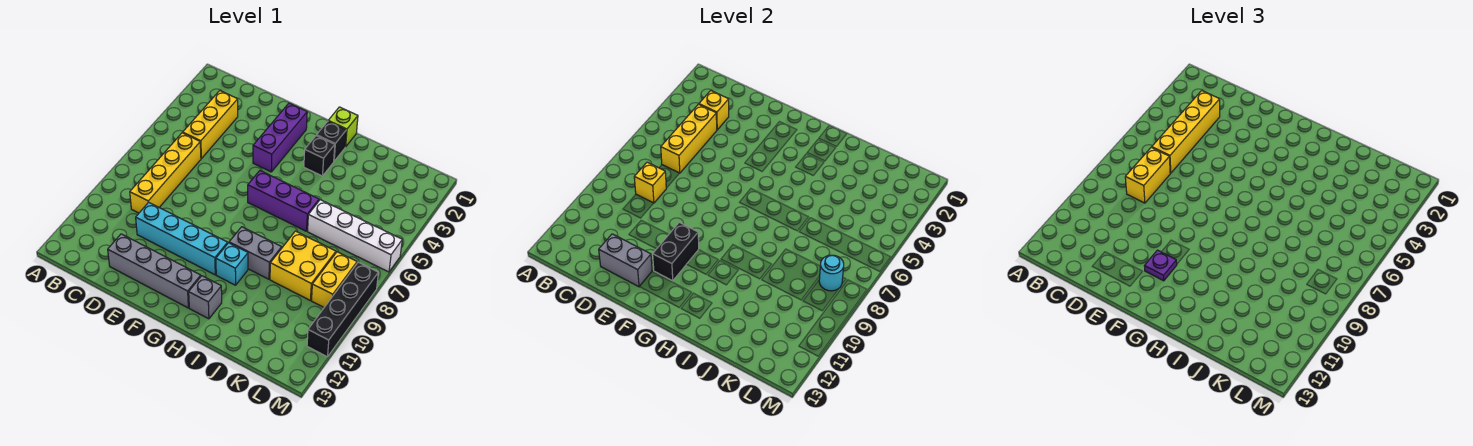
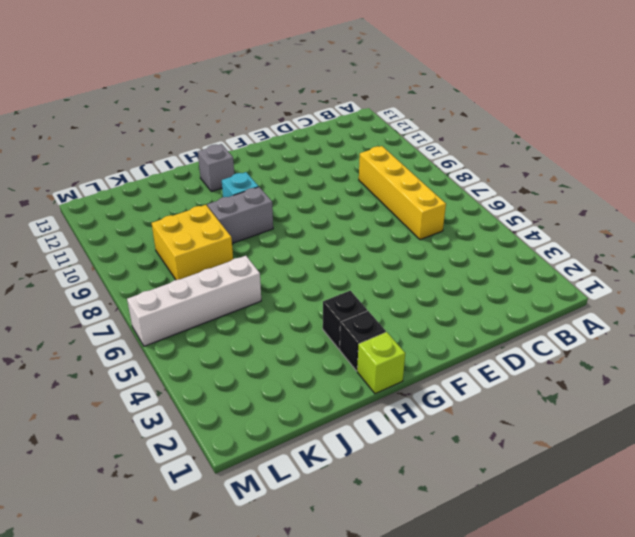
none -> yellow 1x3 brick [183,91,238,158]
none -> cyan 1x4 brick [136,202,228,275]
none -> grey 1x4 brick [108,234,201,308]

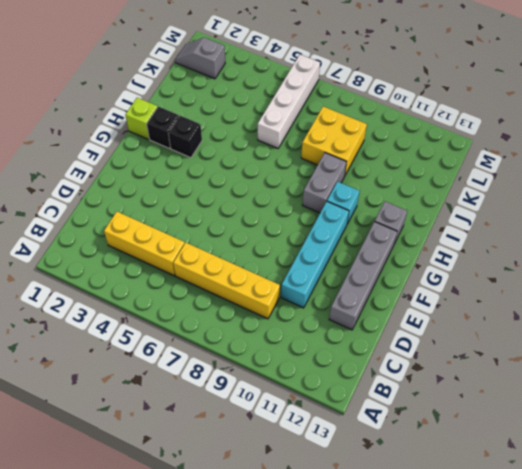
grey 1x2 slope [175,38,225,79] -> none
none -> purple 1x3 brick [253,103,307,172]
none -> purple 1x3 brick [248,171,319,231]
none -> yellow 1x2 brick [311,252,357,307]

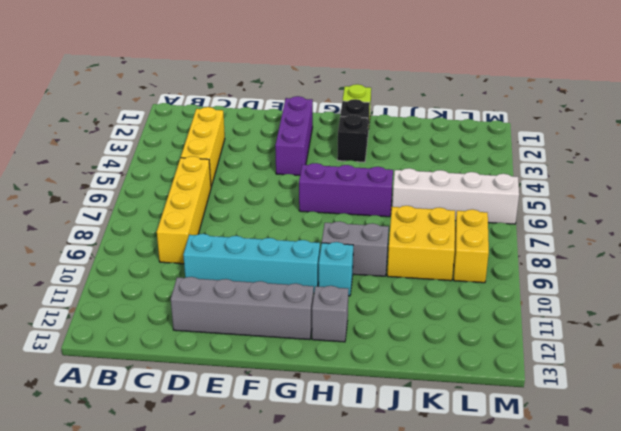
none -> black 1x4 brick [307,262,378,357]
none -> yellow 1x1 brick [699,91,729,130]
none -> yellow 1x3 brick [661,104,717,173]

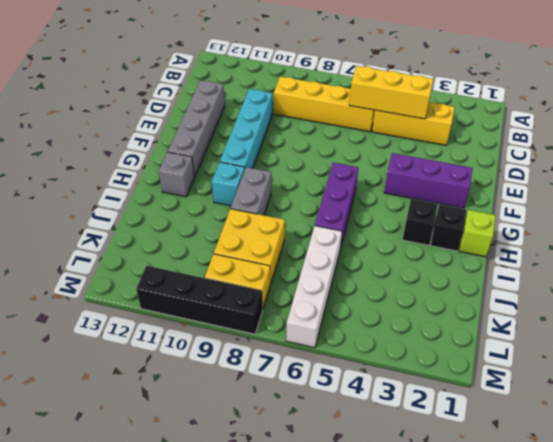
none -> yellow 1x1 brick [699,91,729,130]
none -> yellow 1x1 brick [634,162,666,203]
none -> grey 1x2 brick [599,234,652,287]

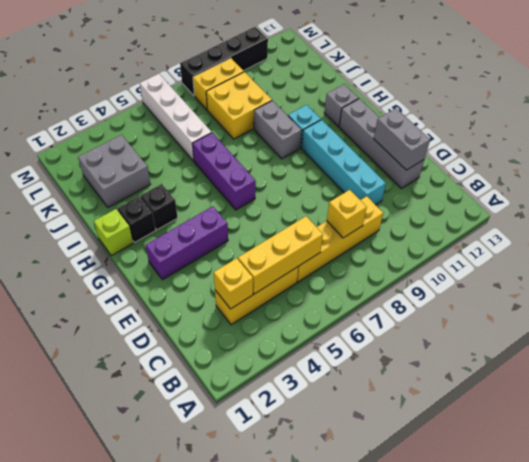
grey 2x2 brick [78,135,150,207] -> none
none -> black 1x2 brick [653,222,699,281]
none -> cyan 1x1 round brick [819,255,844,291]
none -> yellow 1x4 brick [1152,91,1220,173]

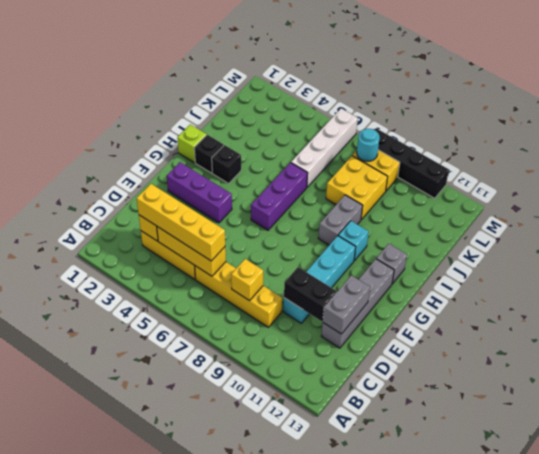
black 1x2 brick [284,267,336,321] -> black 1x2 brick moved to [653,222,699,281]
none -> yellow 1x2 brick [1125,147,1170,203]
none -> purple 1x1 plate [1145,250,1177,281]

